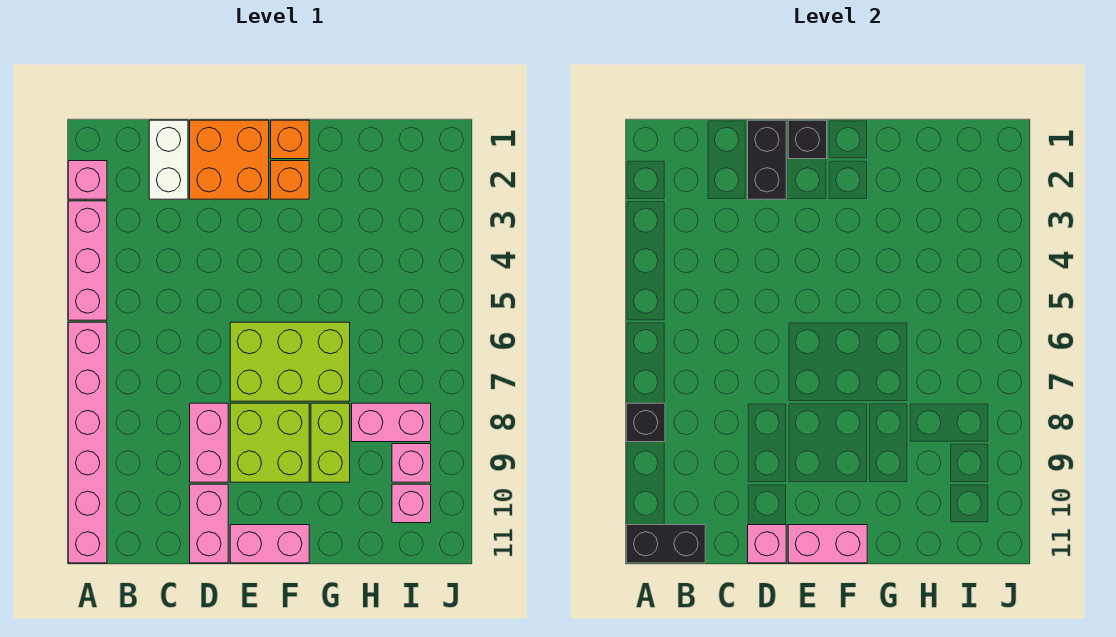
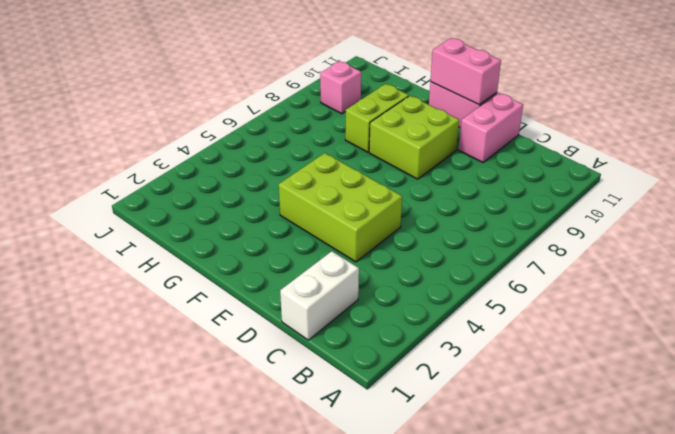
lime 2x3 brick [279,153,402,262] -> lime 2x3 brick moved to [230,322,350,401]
none -> pink 1x1 brick [68,161,107,199]
none -> pink 1x3 brick [68,201,107,320]
none -> pink 1x6 brick [68,322,107,563]

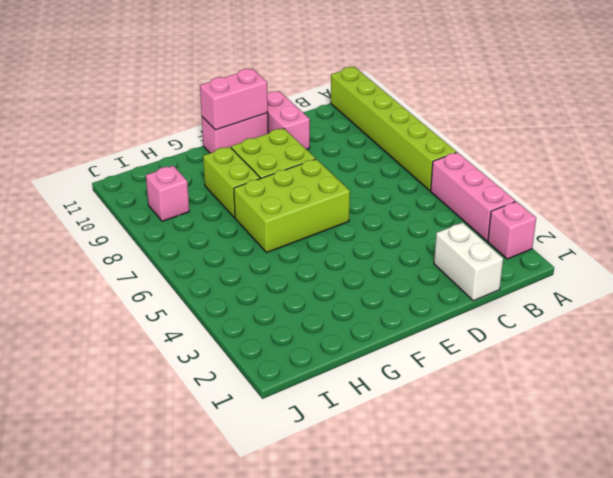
lime 1x6 brick [331,67,456,191] -> pink 1x6 brick [68,322,107,563]
none -> orange 2x2 brick [190,120,269,199]
none -> pink 1x2 brick [190,403,228,482]
none -> orange 1x1 brick [271,120,309,159]

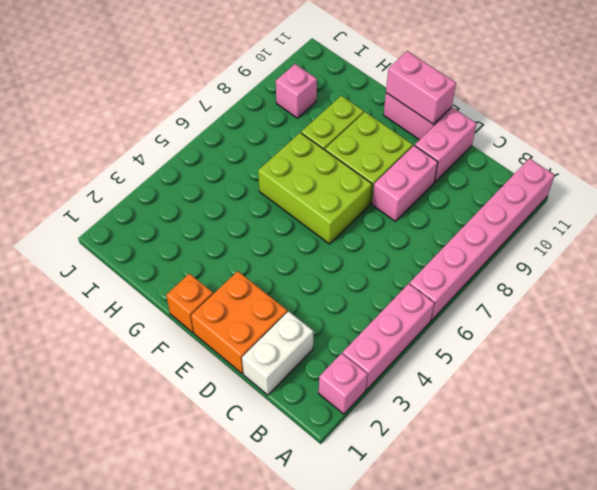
none -> orange 1x1 brick [271,161,309,199]
none -> pink 1x2 brick [352,403,431,442]
none -> pink 1x1 brick [392,484,431,523]

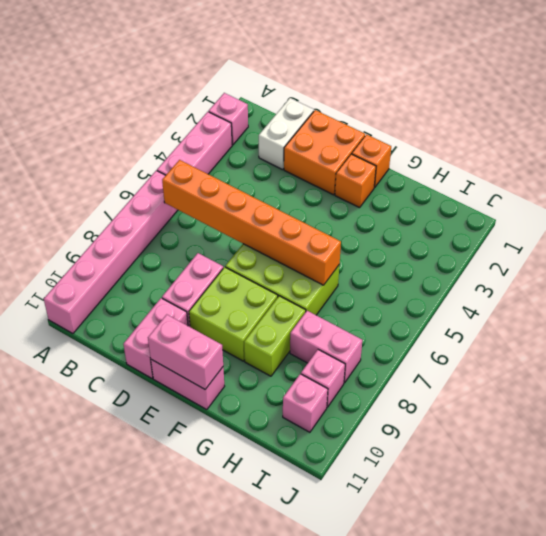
orange 1x6 brick [162,160,341,285] -> none
none -> black 1x1 brick [626,403,665,442]
none -> black 1x2 brick [626,525,705,563]
none -> black 1x2 brick [748,120,786,199]

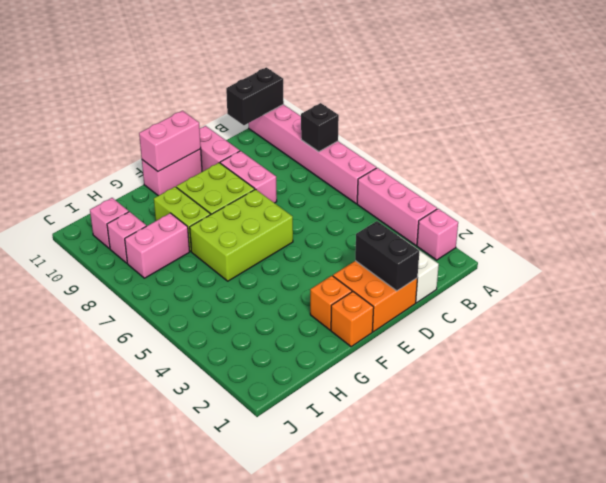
none -> pink 1x1 brick [748,525,786,563]
none -> black 1x1 brick [788,120,827,159]

